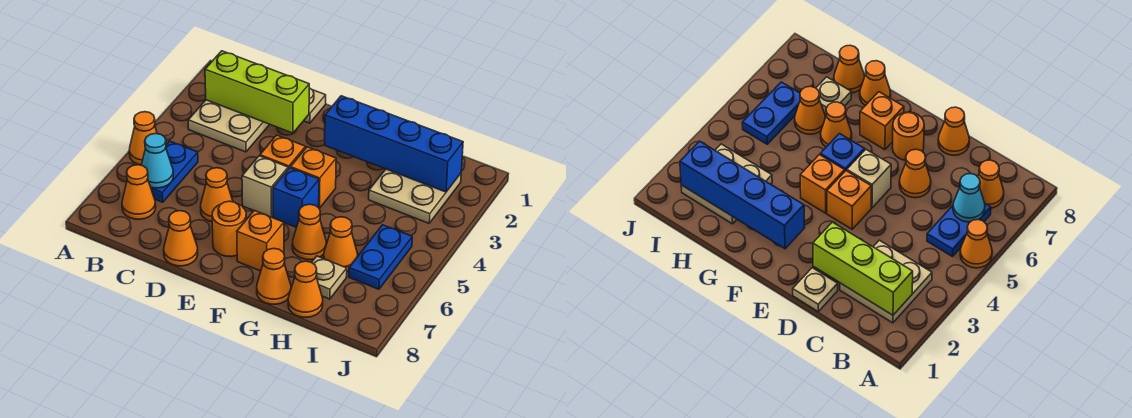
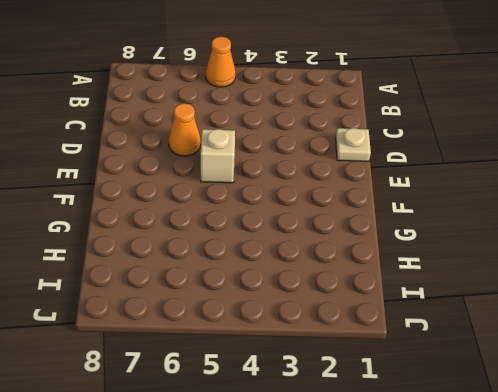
none -> tan 2x2 plate [188,100,270,152]
none -> blue 1x2 plate [151,141,198,202]
none -> orange 1x1 cone [122,165,156,219]

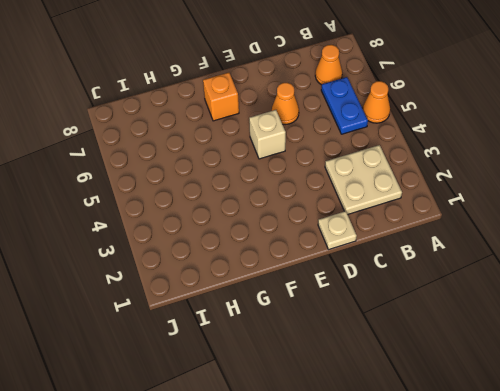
none -> orange 1x1 cone [164,211,198,266]
none -> orange 1x1 brick [260,135,305,169]
none -> orange 1x1 round brick [212,201,246,257]

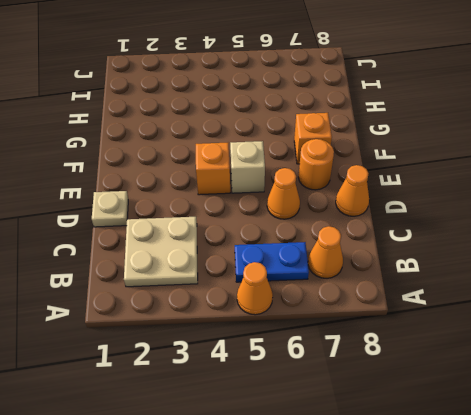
none -> orange 1x1 brick [290,147,336,208]
none -> blue 1x1 brick [273,168,319,227]
none -> orange 1x1 cone [292,204,326,260]

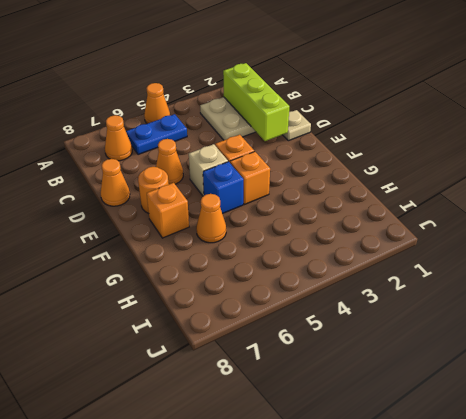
none -> orange 1x1 cone [257,248,291,304]
none -> tan 2x2 plate [369,169,461,223]
none -> orange 1x1 cone [324,217,358,271]

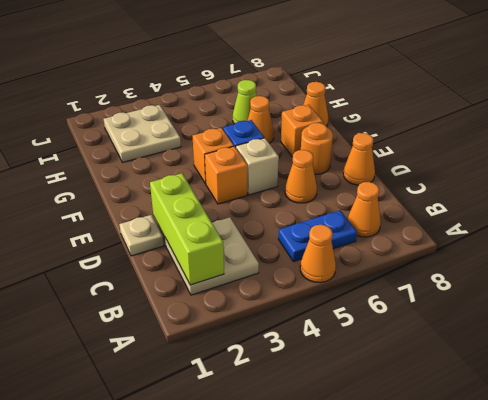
lime 1x1 cone [233,80,256,124] -> orange 1x1 cone [324,217,358,271]
none -> tan 1x1 plate [312,256,347,299]
none -> orange 1x1 cone [288,261,323,317]
none -> blue 1x2 plate [349,225,412,289]

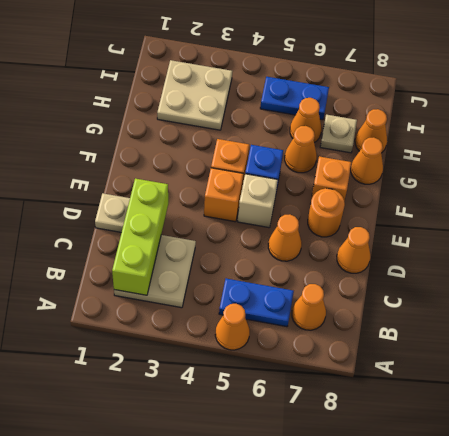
none -> cyan 1x1 cone [142,133,173,188]
none -> blue 1x4 brick [325,96,463,192]

